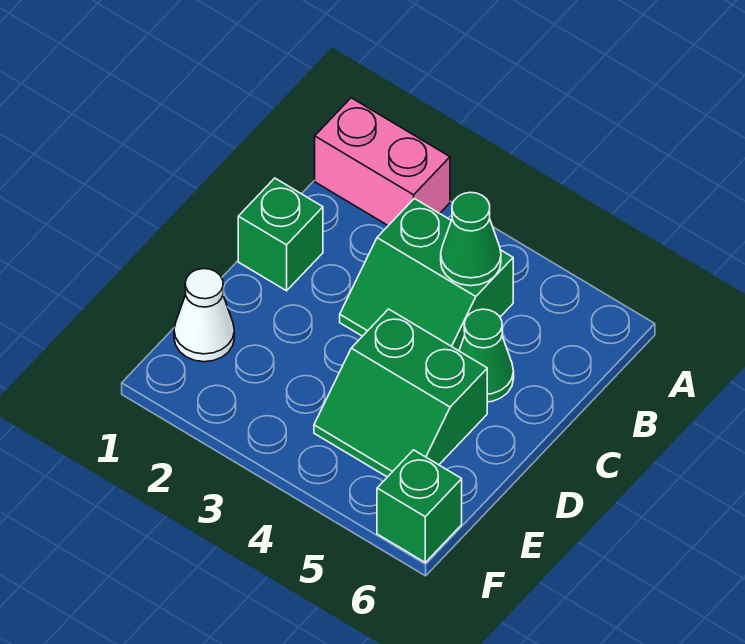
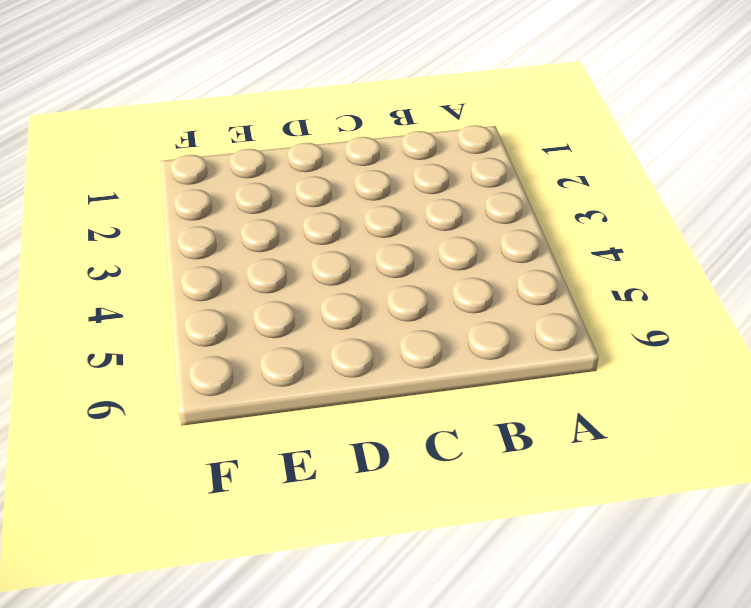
none -> pink 1x2 brick [315,98,450,225]
none -> green 2x2 slope [340,198,513,351]

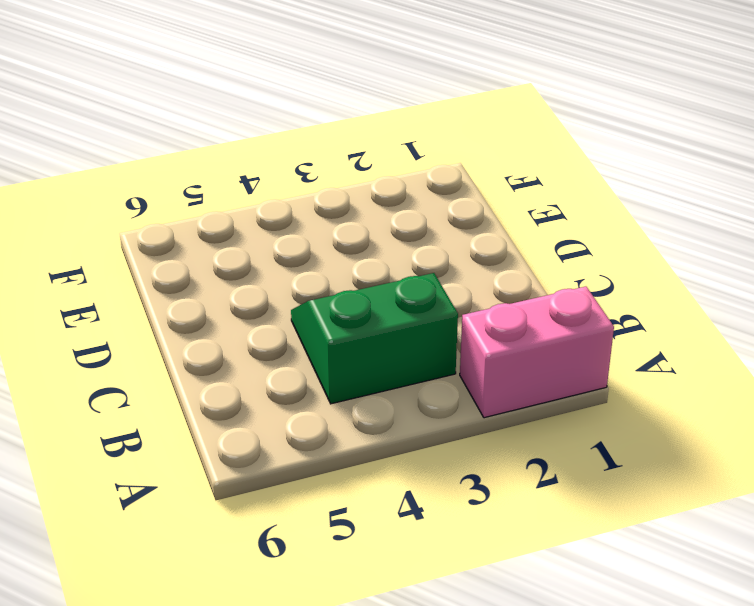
none -> green 1x1 brick [238,178,323,291]
none -> green 1x1 cone [459,309,514,402]

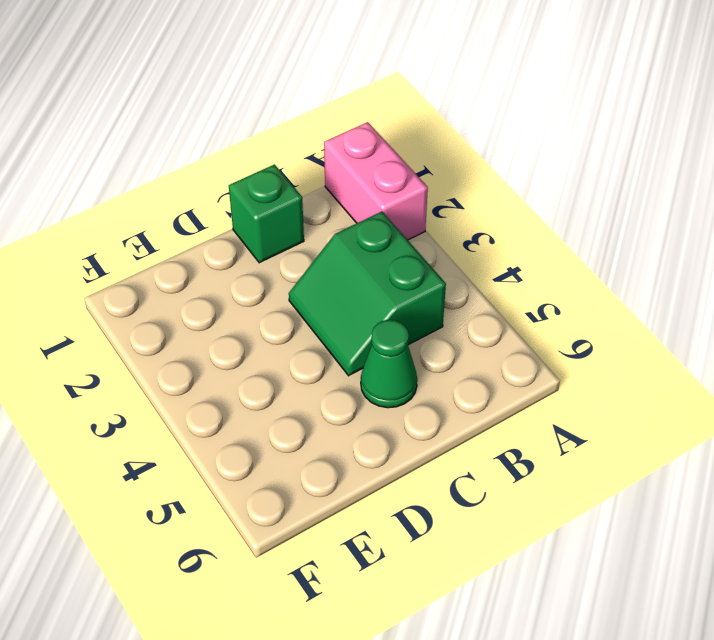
none -> green 2x2 slope [314,309,487,477]
none -> white 1x1 cone [174,269,234,362]

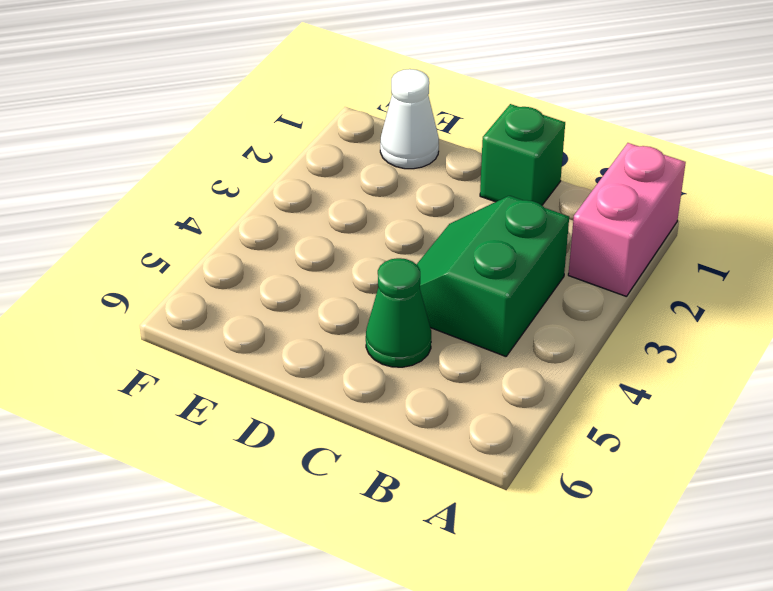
none -> green 2x2 slope [314,309,487,477]
none -> green 1x1 brick [377,450,462,562]

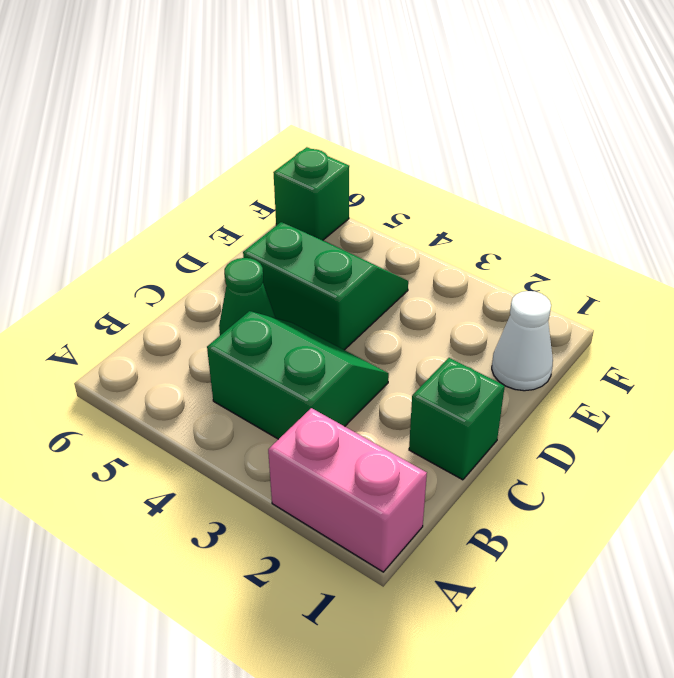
none -> green 1x1 cone [441,193,501,286]

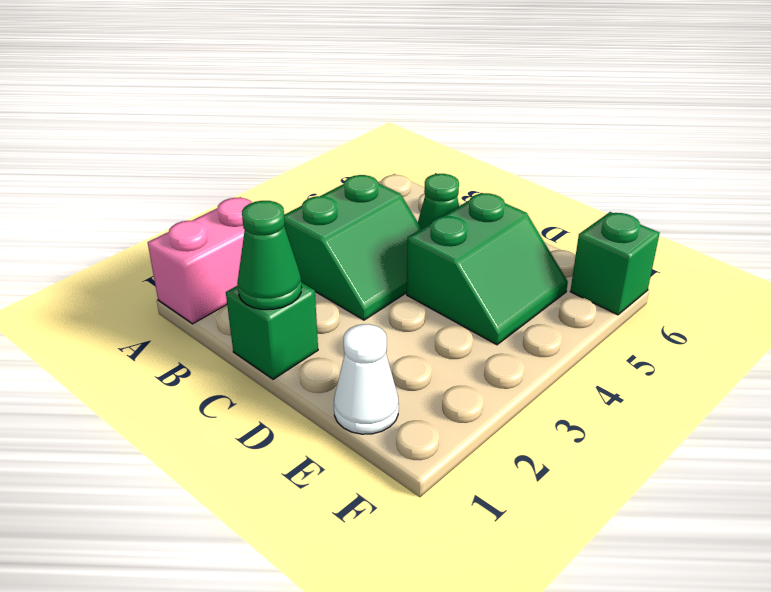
green 1x1 cone [237,201,302,310] -> green 1x1 cone moved to [441,193,501,286]

